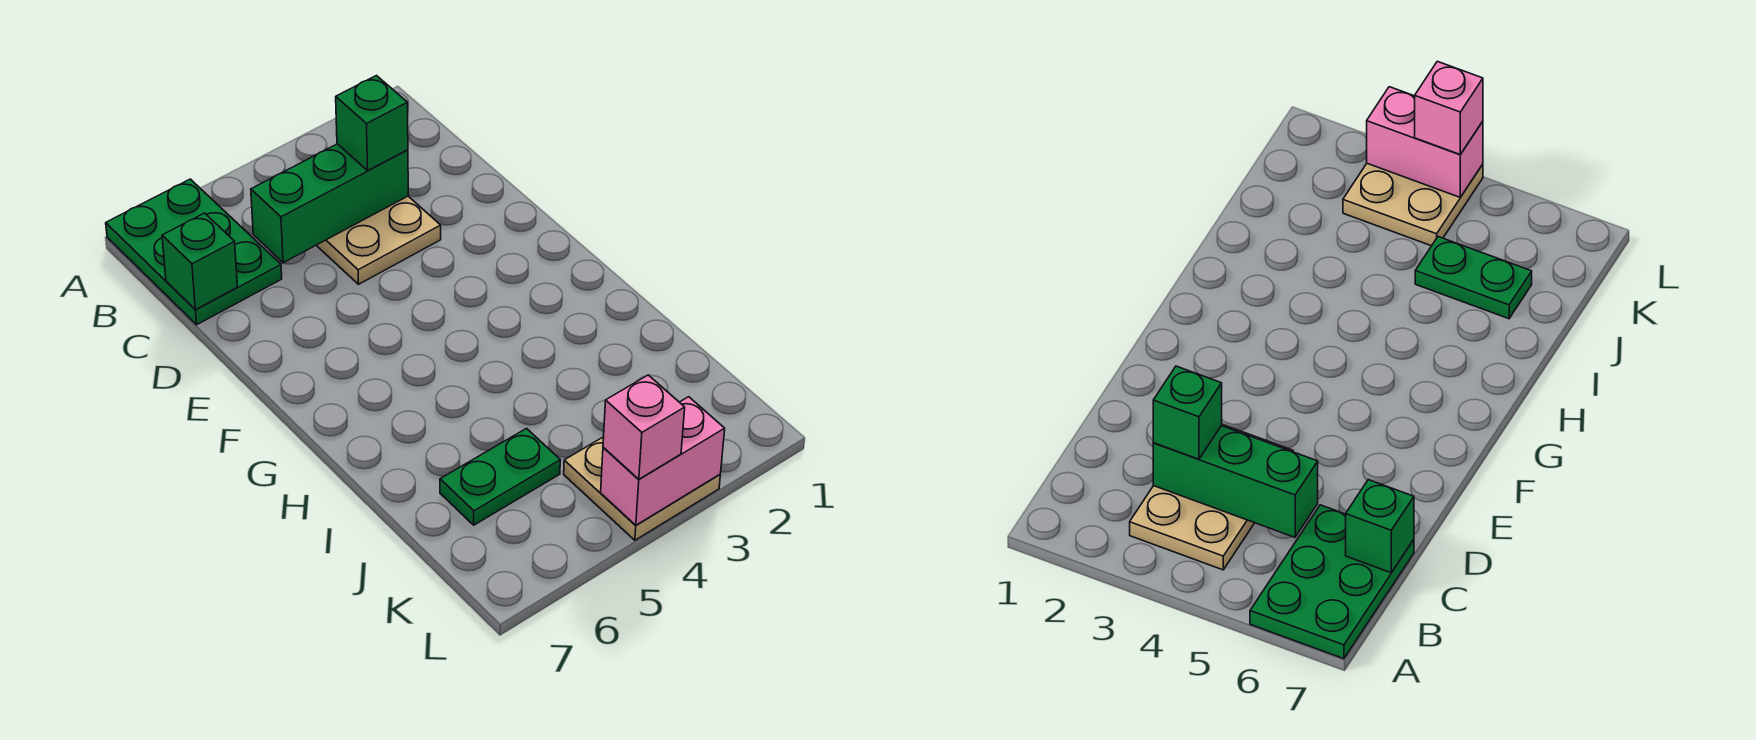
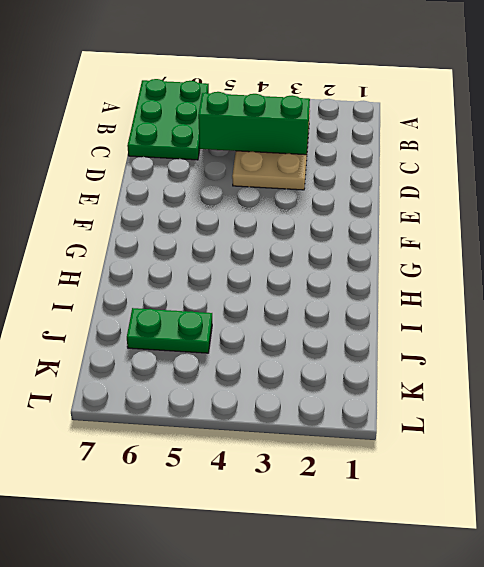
none -> tan 2x2 plate [564,437,720,540]
none -> green 1x1 brick [162,213,237,310]

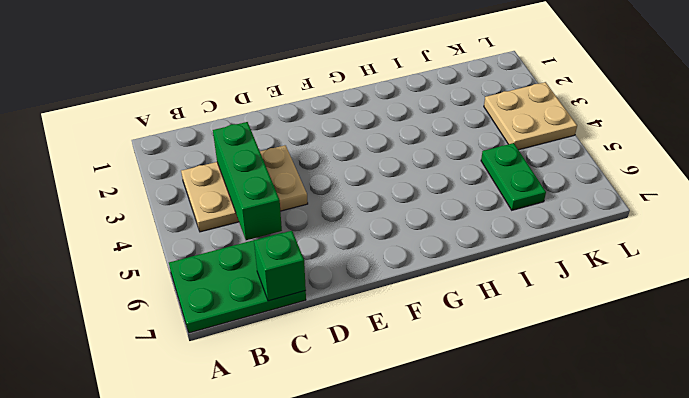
none -> pink 1x2 brick [601,397,725,525]
none -> green 1x1 brick [336,76,408,170]

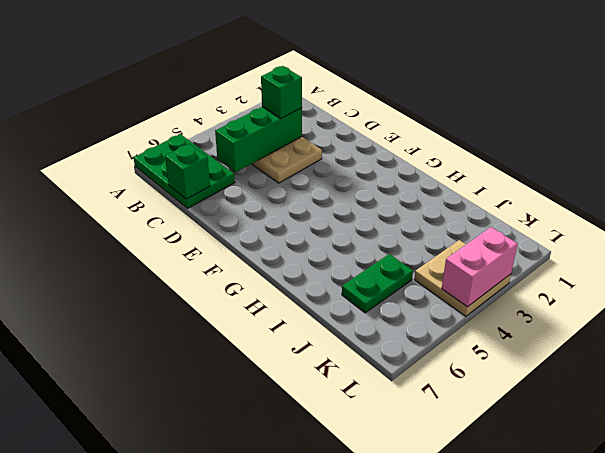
none -> pink 1x1 brick [603,375,685,479]

